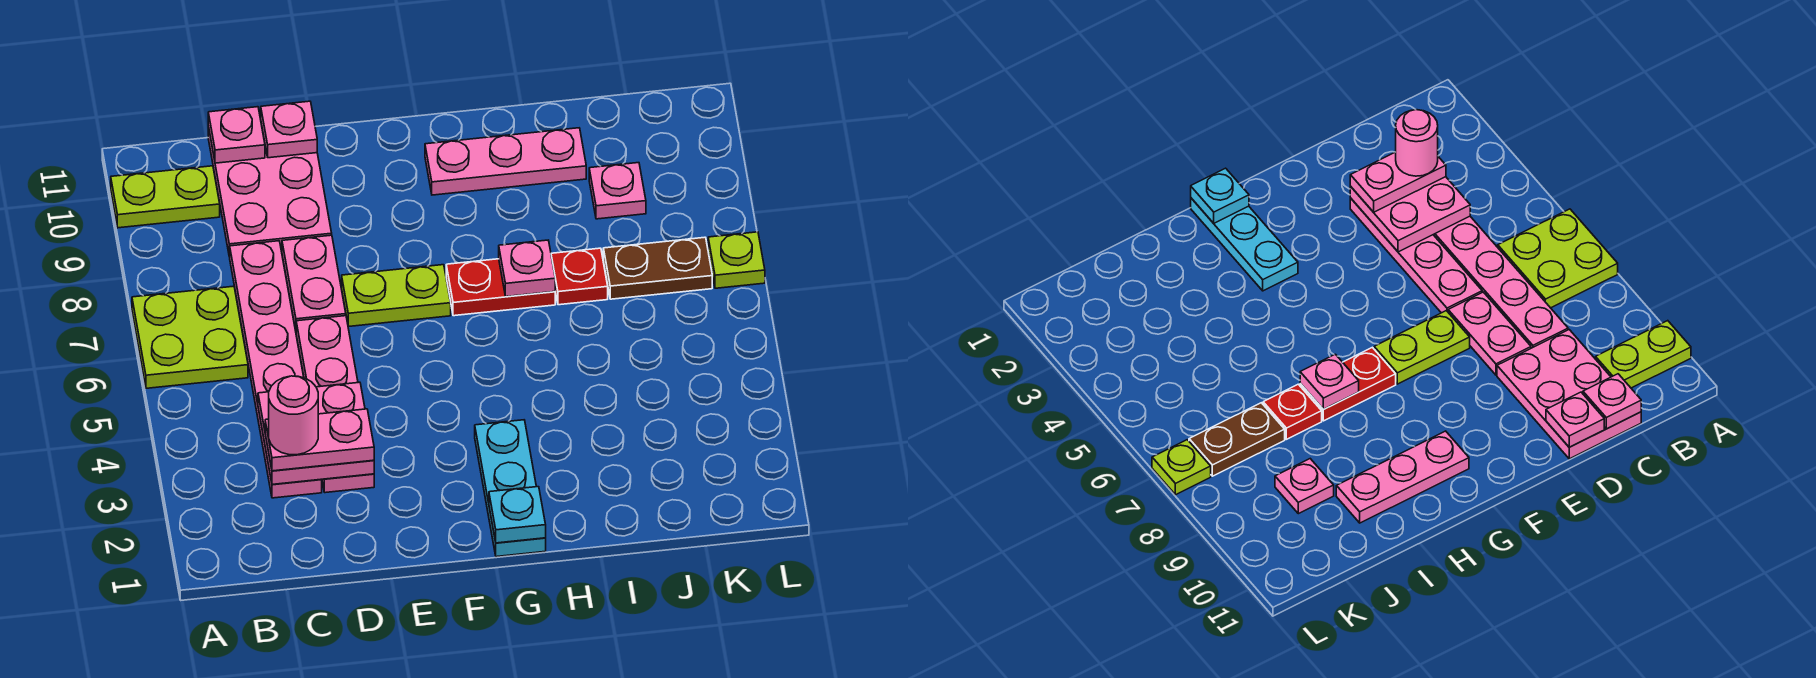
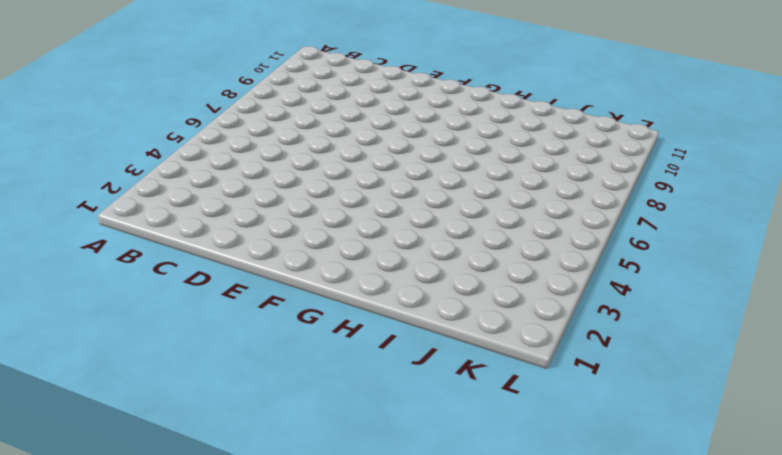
none -> lime 2x2 plate [132,286,248,388]
none -> lime 1x2 plate [111,166,220,228]
none -> pink 1x6 plate [230,241,322,498]

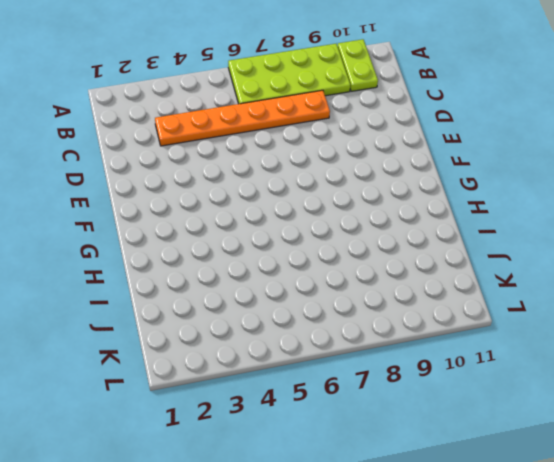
lime 2x4 plate [228,44,350,104] -> lime 2x2 plate [132,286,248,388]
orange 1x6 plate [155,90,330,146] -> pink 1x6 plate [230,241,322,498]
none -> pink 2x3 plate [208,124,332,257]
none -> pink 1x4 plate [296,316,374,493]
none -> pink 1x2 plate [282,235,346,330]

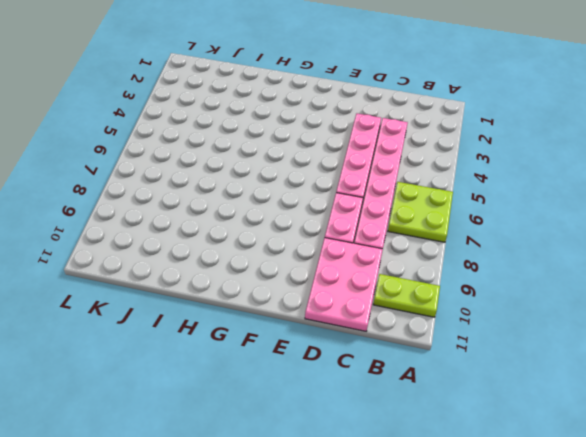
none -> lime 1x2 plate [342,265,451,326]
none -> cyan 1x3 plate [475,420,546,557]
none -> red 1x2 plate [446,259,555,316]

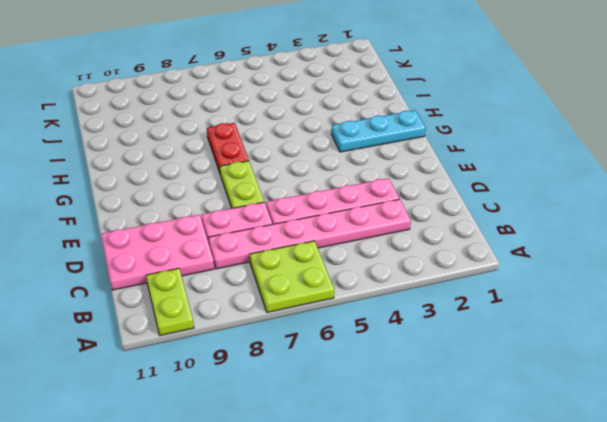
none -> pink 1x3 plate [425,128,586,195]
none -> red 1x1 plate [551,248,608,305]
none -> brown 1x2 plate [603,237,712,299]

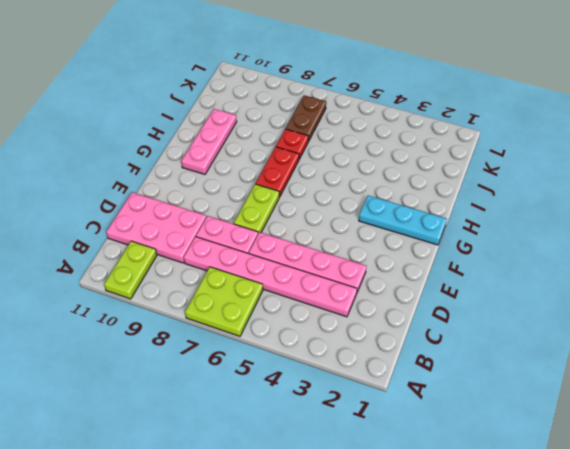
none -> pink 1x1 plate [589,163,646,219]
none -> lime 1x1 plate [708,232,765,288]
none -> pink 2x2 plate [258,382,374,484]

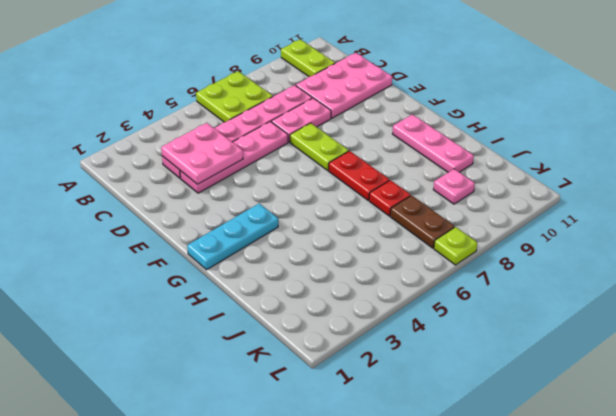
none -> pink 1x1 plate [208,107,265,163]
none -> pink 1x1 plate [261,101,317,158]
none -> cyan 1x1 plate [489,487,546,543]

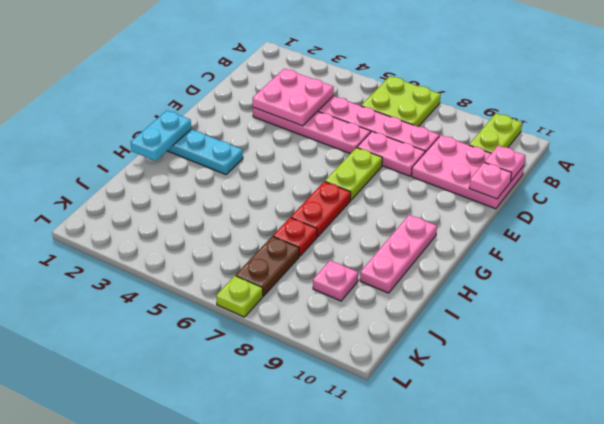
cyan 1x2 plate [131,110,191,161] -> cyan 1x1 plate [489,487,546,543]
none -> pink 1x1 plate [499,240,555,297]
none -> pink 1x2 plate [265,409,374,471]
none -> pink 1x1 round brick [269,376,318,455]

